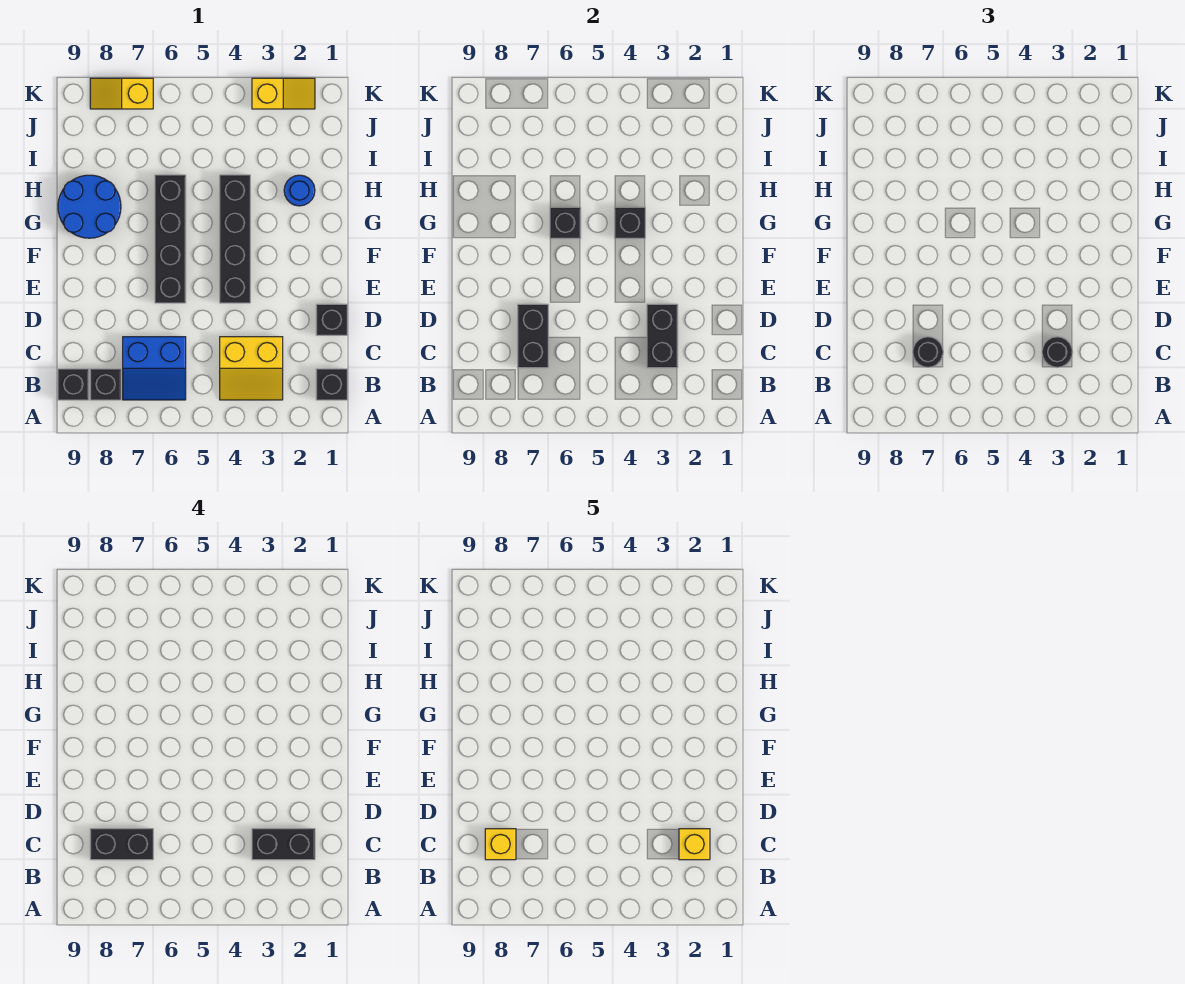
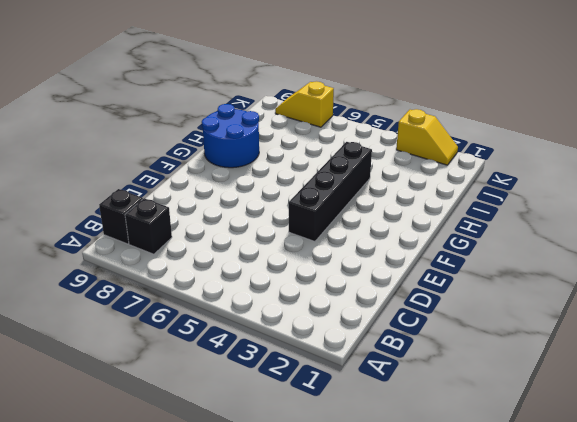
none -> black 1x1 brick [316,369,347,400]
none -> yellow 2x2 slope [220,337,283,400]
none -> blue 2x2 slope [123,337,186,400]

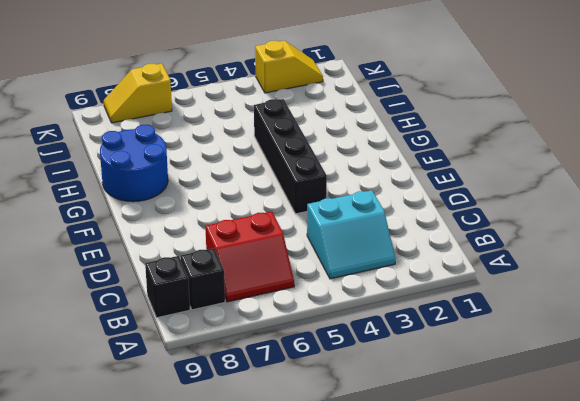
cyan 2x2 slope [307,190,396,279] -> yellow 2x2 slope [220,337,283,400]
red 2x2 slope [205,212,294,302] -> blue 2x2 slope [123,337,186,400]
none -> black 1x1 brick [316,369,347,400]
none -> black 1x1 brick [316,304,347,335]
none -> black 1x4 brick [155,175,186,303]

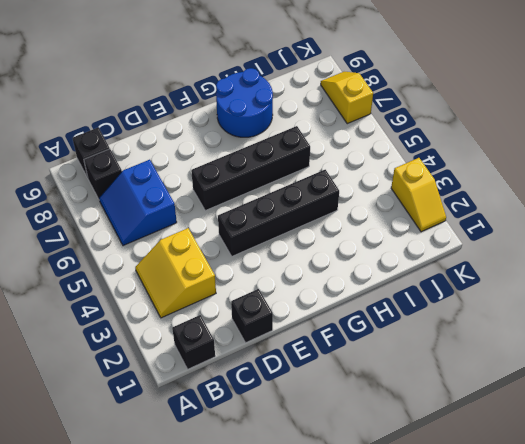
none -> blue 1x1 round brick [284,175,315,206]
none -> black 1x2 brick [647,304,678,368]
none -> black 1x2 brick [518,304,548,368]

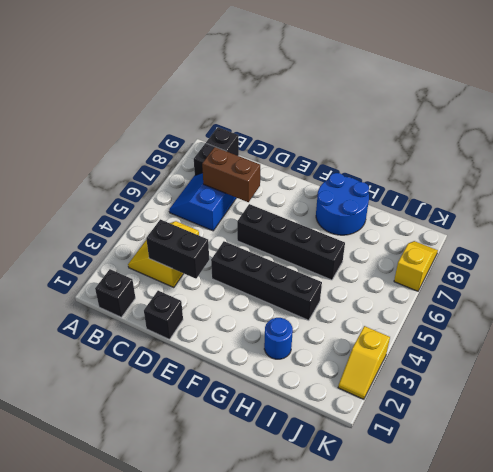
brown 1x2 brick [202,147,260,202] -> black 1x2 brick [518,304,548,368]
none -> black 1x1 brick [615,207,645,238]
none -> black 1x1 brick [550,207,581,238]
none -> black 1x1 round brick [1042,337,1073,367]

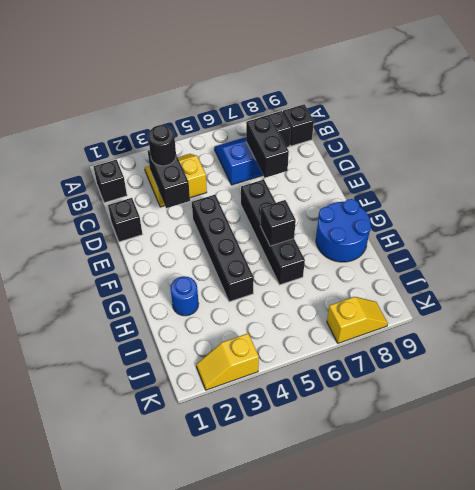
none -> black 1x1 brick [615,207,645,238]
none -> black 1x1 round brick [913,337,943,367]
none -> black 1x2 brick [252,829,315,860]

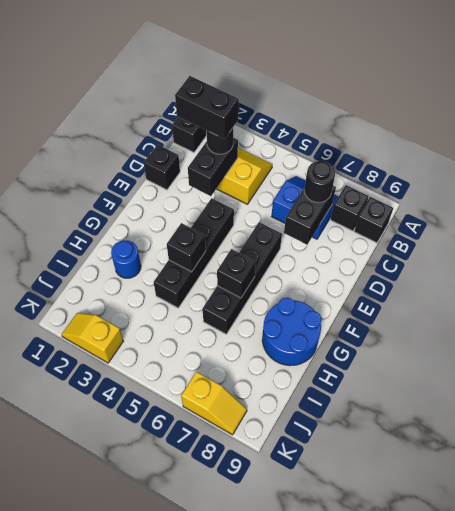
none -> black 1x2 brick [90,829,153,860]
none -> yellow 1x1 brick [679,829,710,860]
none -> yellow 1x1 brick [485,829,516,860]

